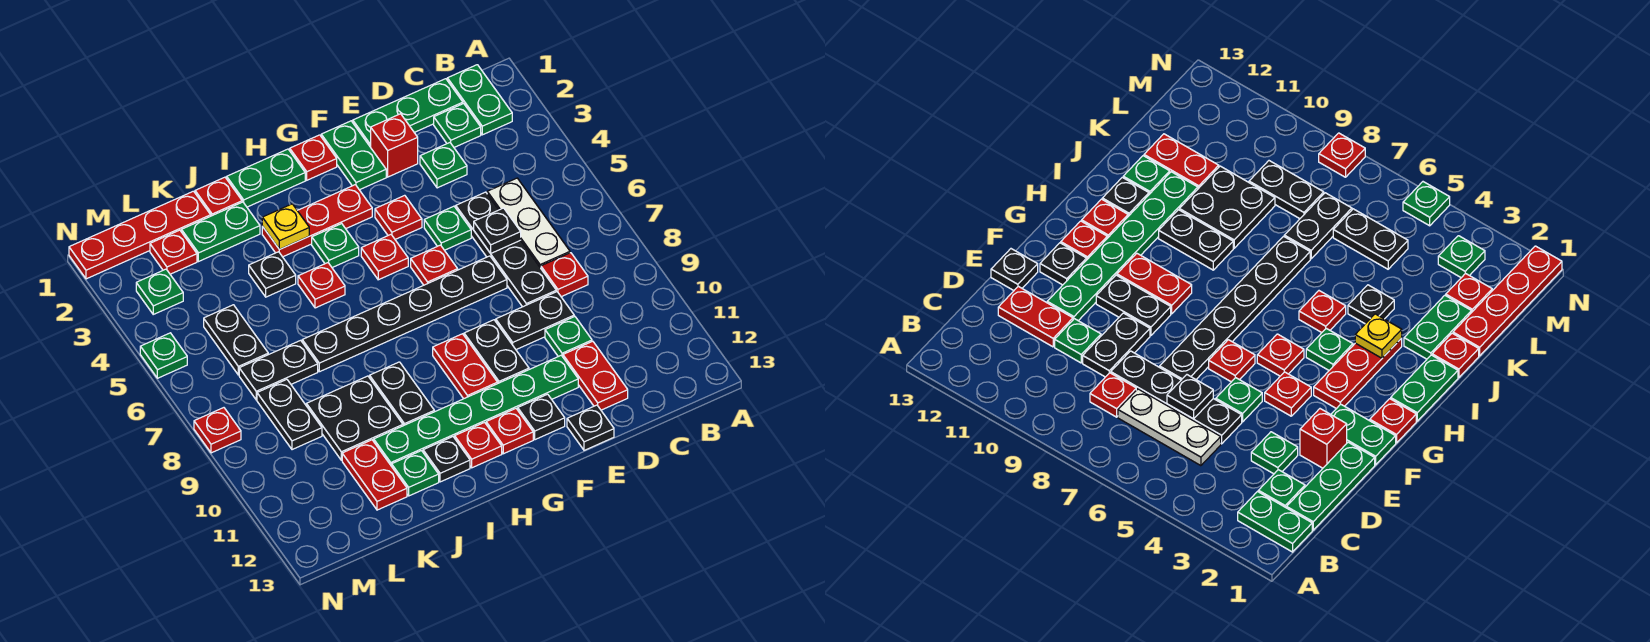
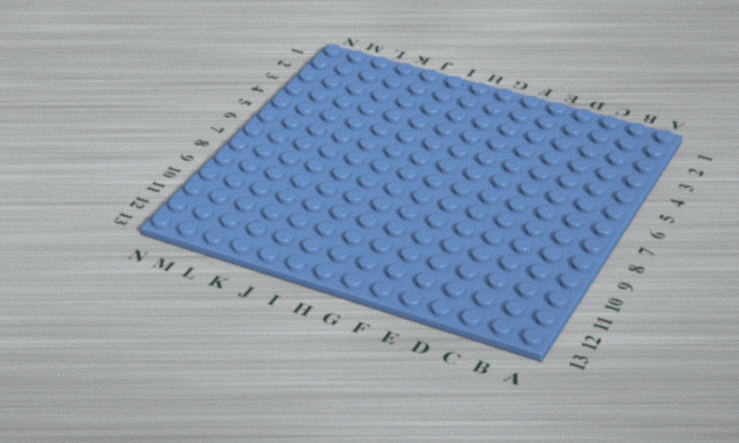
none -> green 1x2 plate [447,65,512,135]
none -> green 1x3 plate [353,79,463,147]
none -> green 1x1 plate [434,103,481,147]
none -> white 1x3 plate [487,178,570,268]

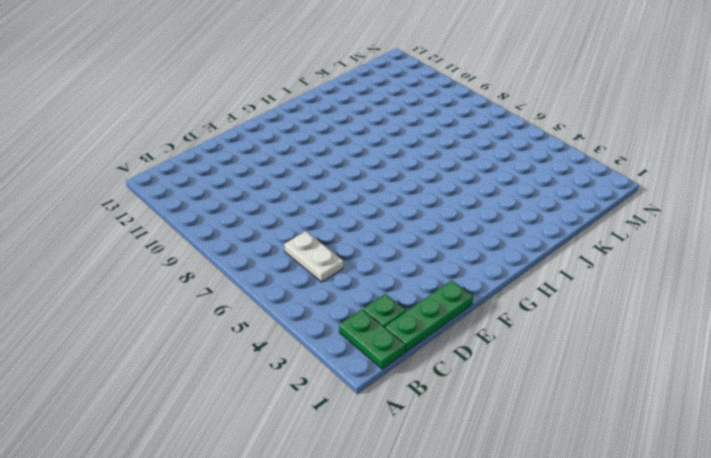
white 1x2 plate [284,231,343,282] -> white 1x3 plate [487,178,570,268]
none -> red 1x1 plate [541,253,588,297]
none -> green 1x1 plate [420,143,467,188]
none -> black 1x4 plate [456,192,556,307]
none -> black 1x2 plate [496,292,574,350]

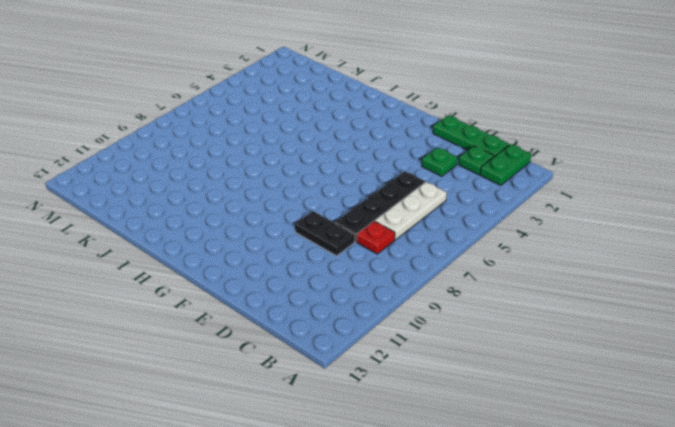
none -> green 1x1 plate [545,316,592,357]
none -> red 1x2 plate [563,341,628,410]
none -> red 1x1 brick [371,114,418,177]
none -> green 1x1 plate [424,206,471,250]

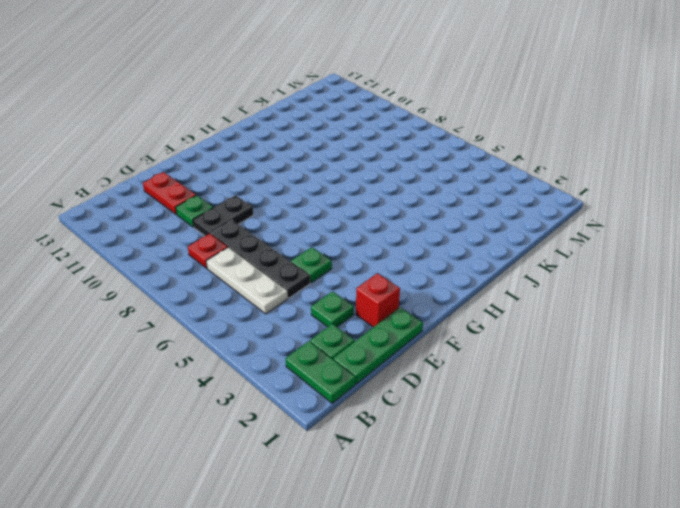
none -> black 1x6 plate [302,256,507,372]
none -> green 1x6 plate [374,355,578,466]
none -> black 1x1 plate [567,405,614,450]
none -> green 1x2 plate [321,121,386,190]

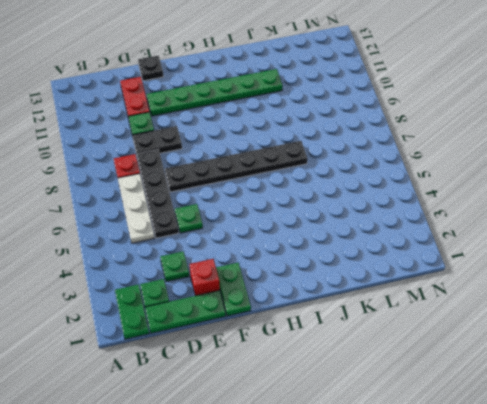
none -> red 1x1 plate [375,195,422,239]
none -> red 1x1 plate [411,245,458,285]
none -> black 1x2 plate [464,320,529,383]
none -> black 1x1 plate [518,394,565,440]

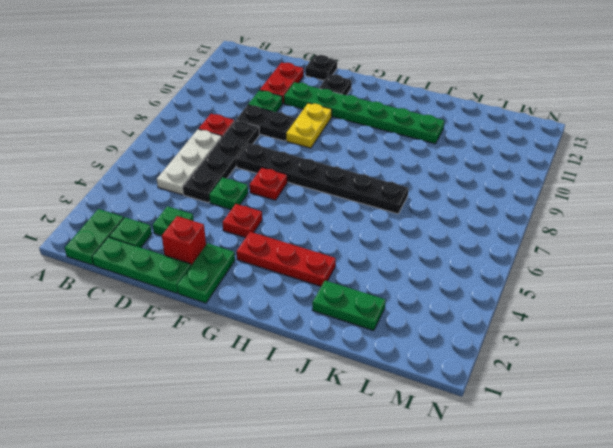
yellow 1x2 plate [286,103,332,148] -> black 1x2 plate [464,320,529,383]
none -> red 1x1 plate [290,135,337,180]
none -> red 1x1 plate [361,235,408,280]
none -> red 1x2 plate [433,334,498,399]
none -> red 1x1 plate [486,409,533,454]

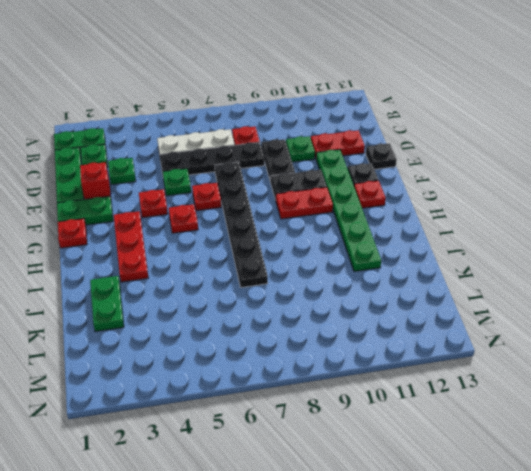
none -> green 1x2 plate [227,149,305,207]
none -> green 1x1 plate [312,224,359,268]
none -> red 1x1 plate [455,423,502,468]
none -> red 1x1 plate [298,263,345,308]

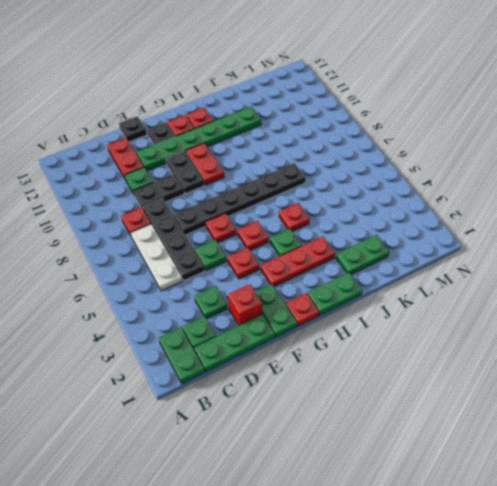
none -> black 1x2 plate [370,362,434,426]
none -> black 1x1 plate [423,437,470,482]
none -> red 1x1 plate [195,177,242,216]
none -> black 1x1 plate [249,252,296,297]

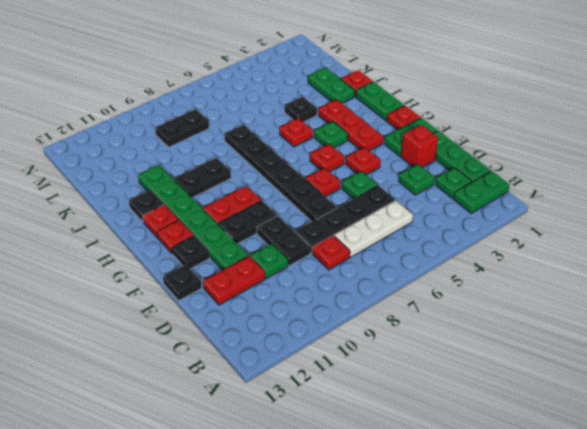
none -> black 2x2 plate [306,376,403,460]
none -> green 1x1 plate [392,451,439,496]
none -> red 1x4 plate [69,191,211,279]
none -> black 1x2 plate [239,340,318,400]

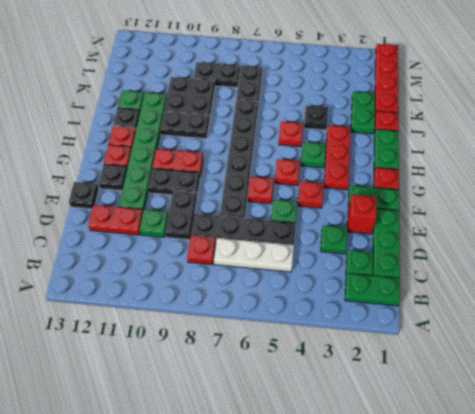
none -> red 1x2 plate [342,440,407,510]
none -> red 1x1 plate [150,230,197,274]
none -> black 1x2 plate [204,305,268,375]
none -> green 1x1 plate [136,269,183,314]

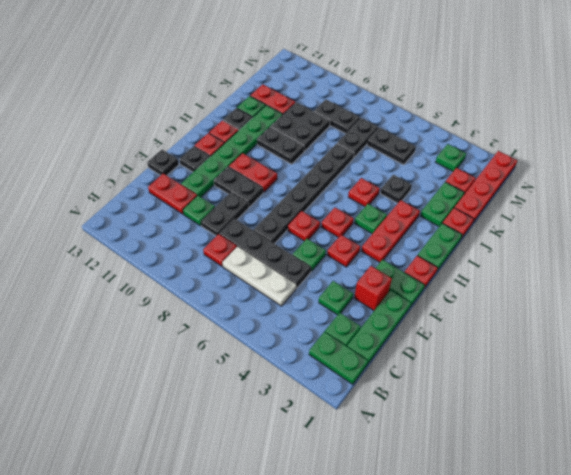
none -> green 1x1 plate [140,333,187,378]
none -> red 1x1 plate [194,408,241,453]
none -> black 1x1 plate [474,208,521,253]
none -> yellow 1x1 plate [262,204,309,249]

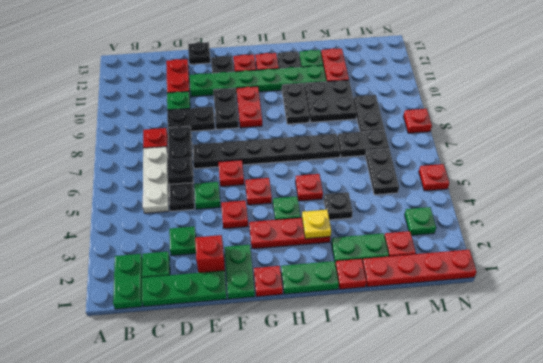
red 1x1 plate [419,164,449,191] -> green 1x1 plate [140,333,187,378]

